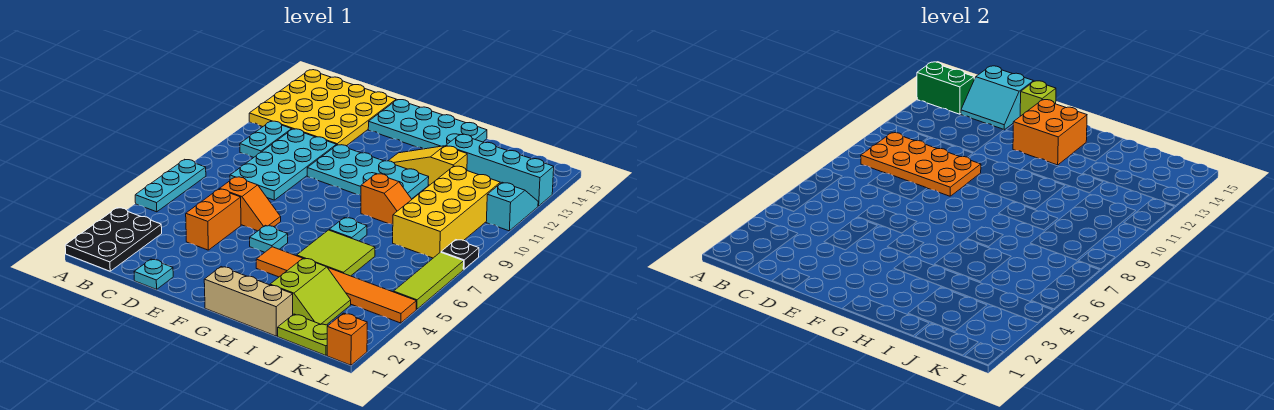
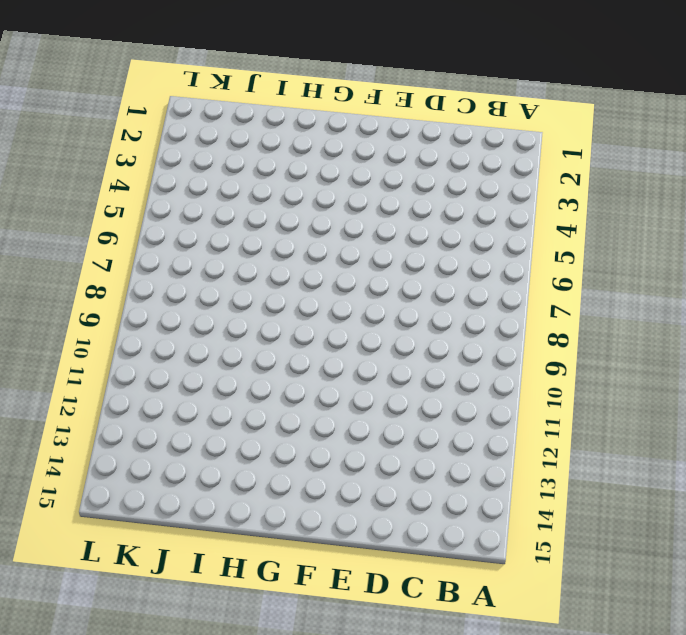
none -> black 2x3 plate [65,208,162,271]
none -> cyan 1x3 plate [135,159,206,212]
none -> yellow 4x4 plate [249,70,396,146]
none -> cyan 1x2 plate [240,121,292,158]

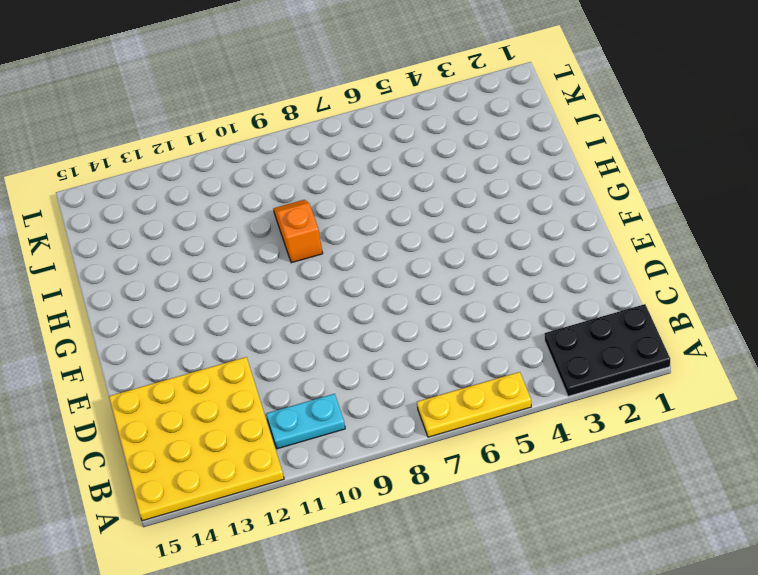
yellow 1x3 plate [417,372,531,437] -> cyan 1x3 plate [135,159,206,212]
none -> cyan 2x4 plate [230,129,336,200]
none -> cyan 1x1 plate [134,259,173,289]
none -> orange 1x2 brick [186,189,241,250]
none -> orange 1x2 slope [220,177,281,231]

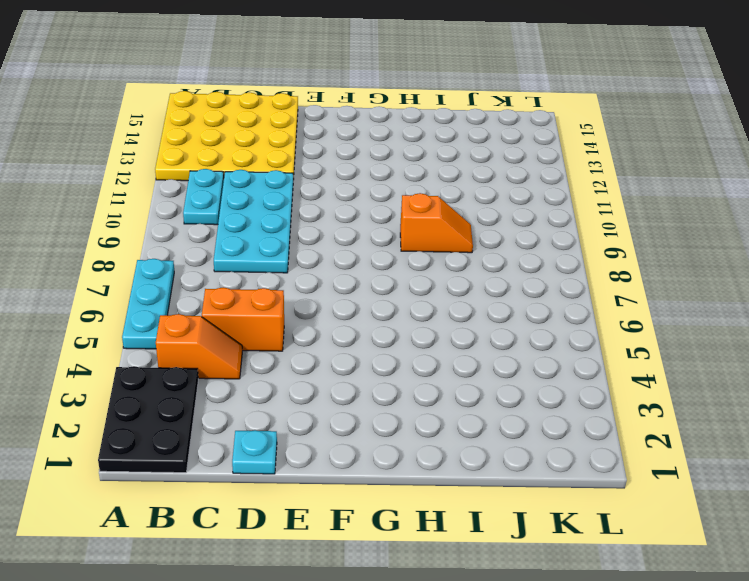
orange 1x2 slope [156,314,242,379] -> orange 1x2 slope moved to [220,177,281,231]
orange 1x2 brick [202,287,284,351] -> orange 1x2 brick turned to [186,189,241,250]
none -> cyan 2x4 plate [307,145,429,199]
none -> cyan 2x4 plate [368,100,487,149]
none -> cyan 1x1 plate [250,225,288,252]
none -> tan 1x3 brick [204,267,293,336]

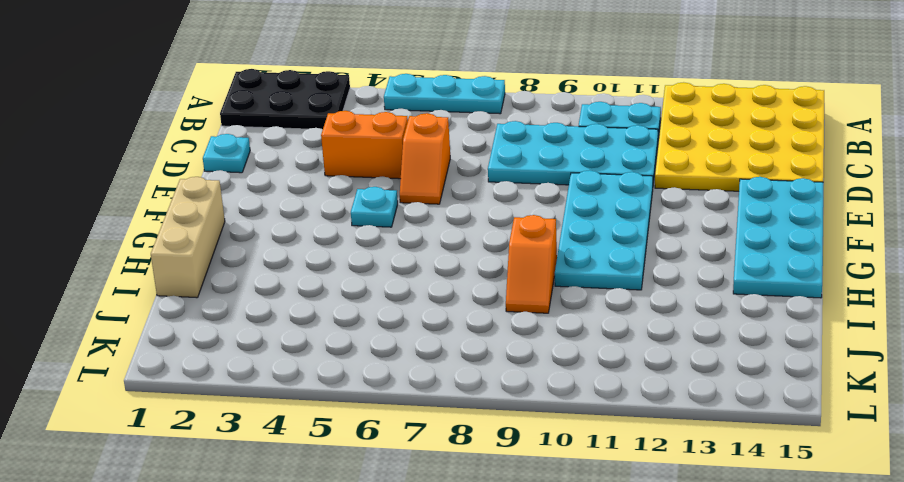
none -> orange 1x6 tile [256,247,416,323]
none -> yellow 1x3 slope [388,146,467,185]
none -> lime 2x2 tile [297,230,375,276]
none -> cyan 1x1 plate [330,218,367,241]

